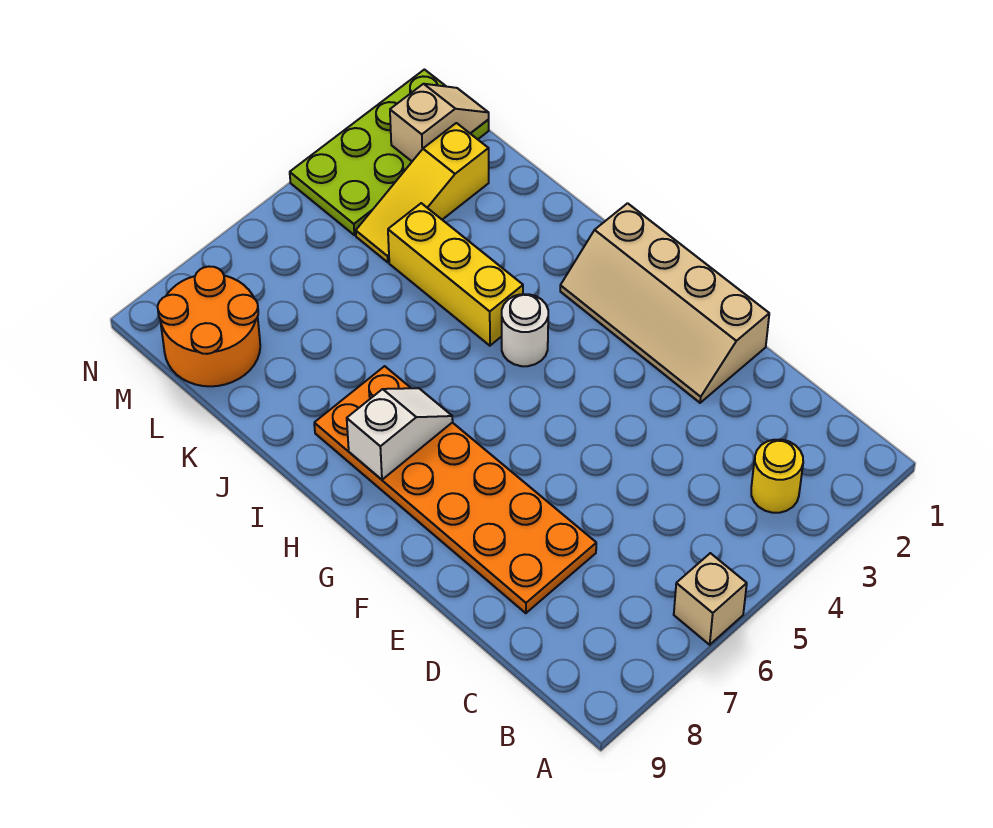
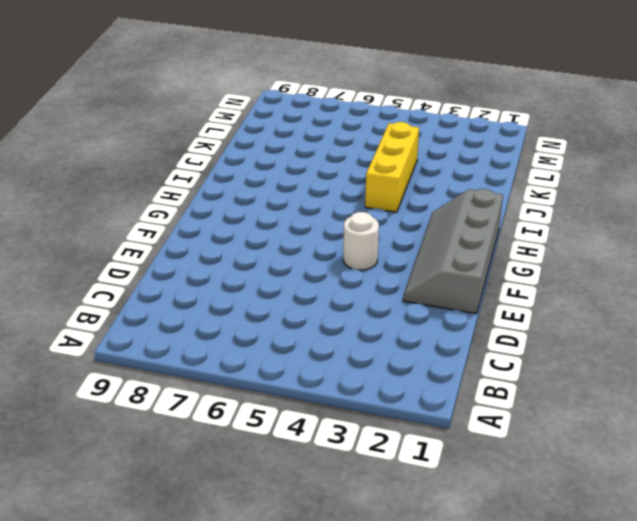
grey 2x4 slope [403,189,503,314] -> tan 2x4 slope [560,203,769,403]
white 1x1 round brick [343,212,379,270] -> white 1x1 round brick moved to [502,294,548,366]
none -> tan 1x1 brick [674,553,747,645]
none -> yellow 1x1 round brick [751,440,803,513]

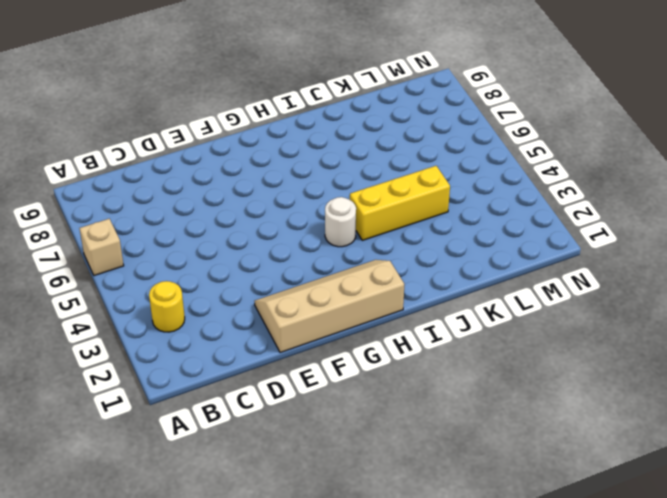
none -> orange 2x6 plate [314,366,596,613]
none -> yellow 1x3 slope [356,123,489,262]

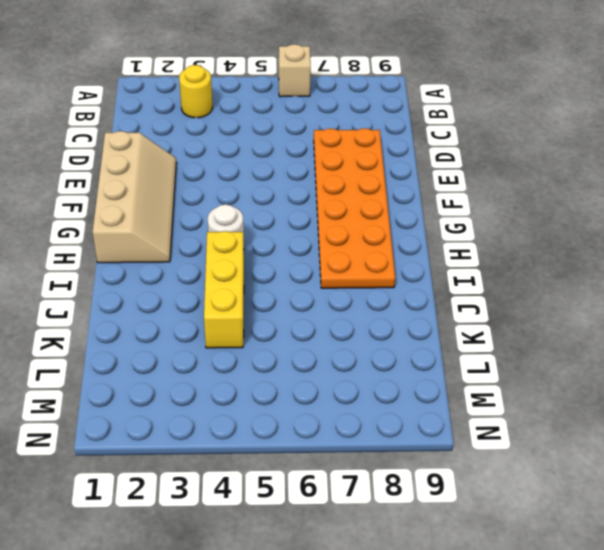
none -> yellow 1x3 slope [356,123,489,262]
none -> orange 2x2 round brick [158,267,260,386]

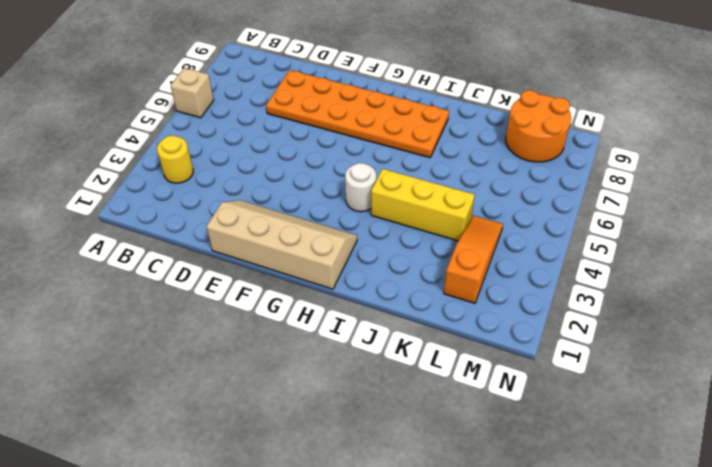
orange 1x3 slope [444,216,503,303] -> yellow 1x3 slope [356,123,489,262]
none -> lime 2x4 plate [290,70,489,235]
none -> white 1x2 slope [347,388,453,480]

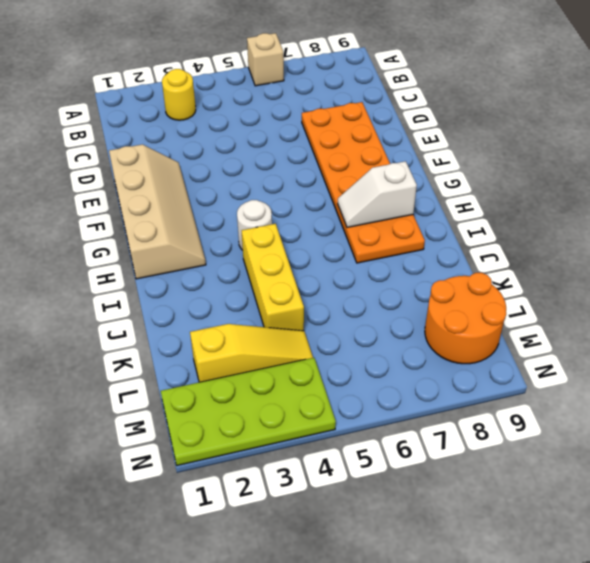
none -> tan 1x2 slope [390,84,489,161]

